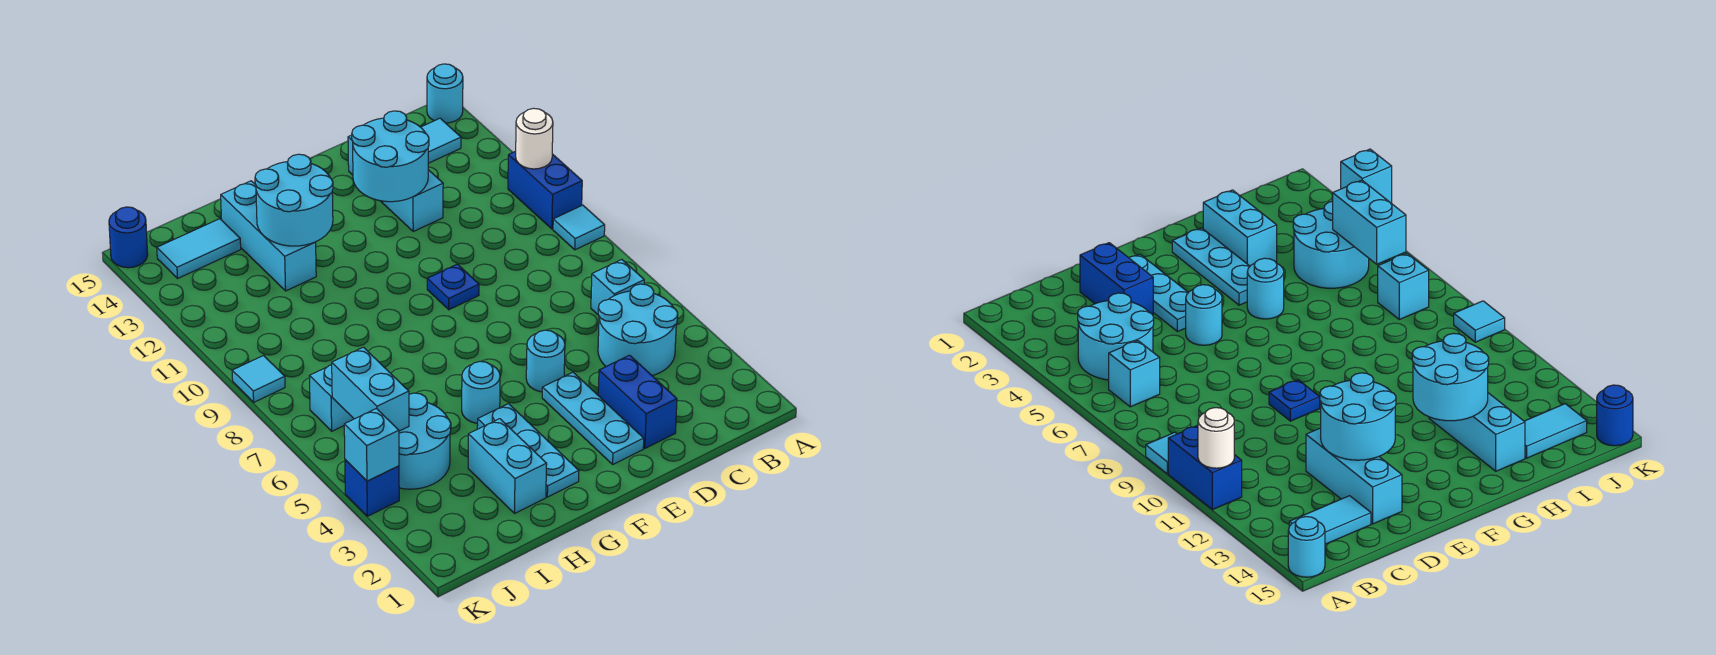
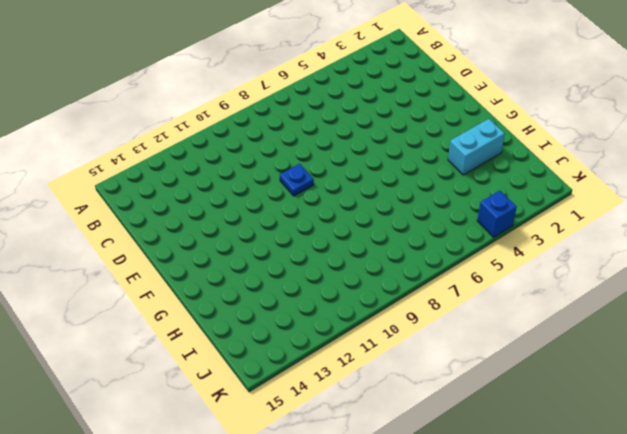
none -> cyan 1x1 tile [553,205,605,250]
none -> blue 1x2 brick [508,151,582,229]
none -> cyan 1x1 round brick [427,64,463,123]

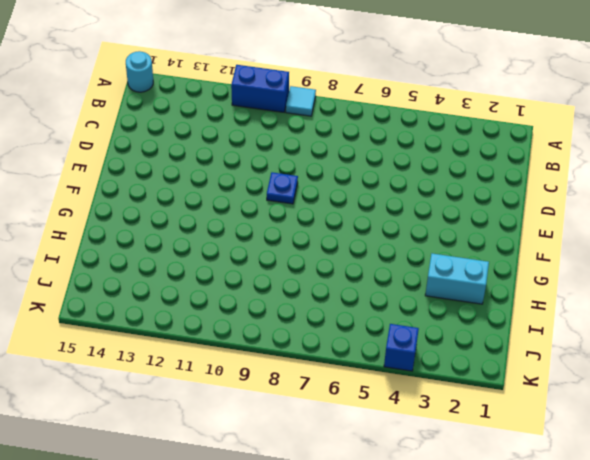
none -> cyan 2x2 round brick [598,284,678,376]
none -> cyan 1x1 brick [591,260,644,314]
none -> cyan 1x2 tile [421,118,461,163]

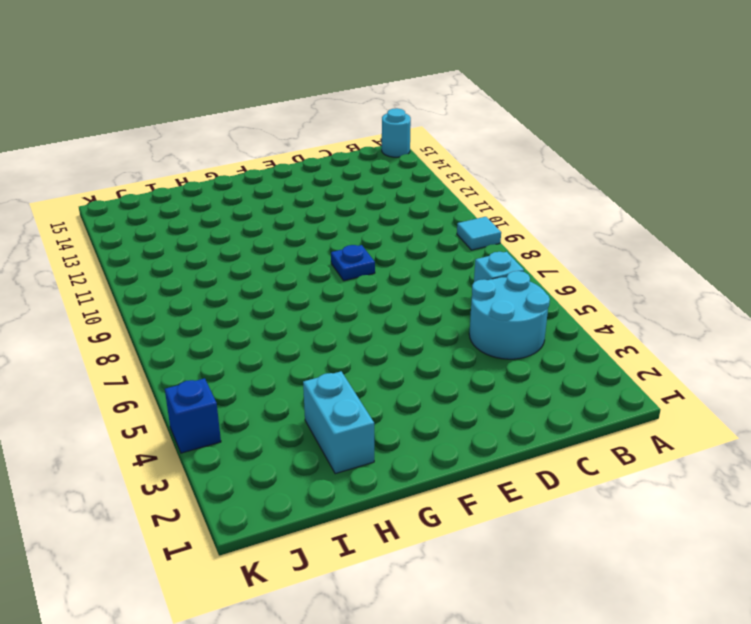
none -> blue 1x2 brick [508,151,582,229]
none -> cyan 1x2 tile [421,118,461,163]
none -> blue 1x2 brick [598,355,677,448]

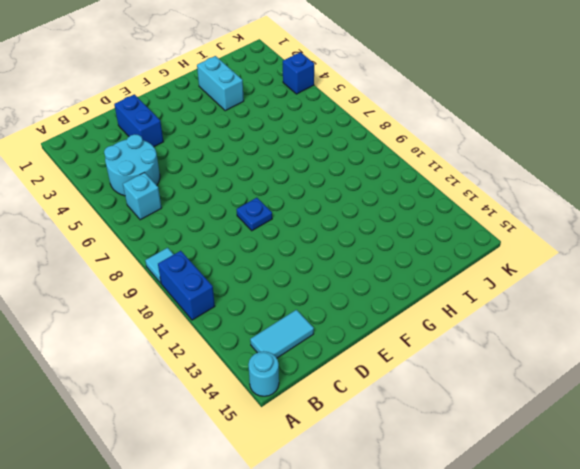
none -> cyan 1x3 brick [348,135,443,231]
none -> cyan 1x3 plate [542,372,644,464]
none -> cyan 1x1 round brick [526,330,565,392]

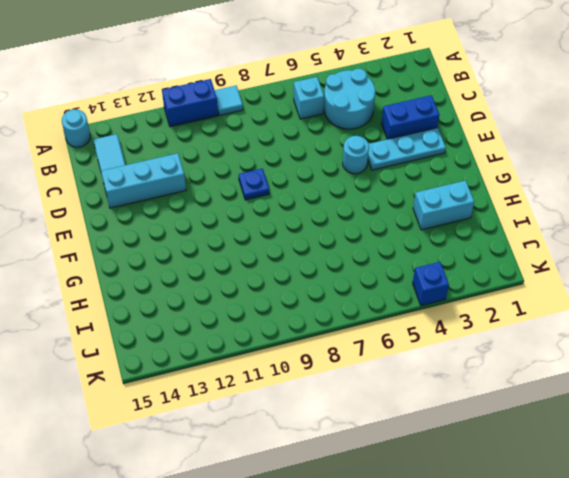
none -> cyan 1x3 plate [477,404,579,497]
none -> cyan 1x1 round brick [462,361,500,423]
none -> cyan 1x3 brick [221,181,316,291]

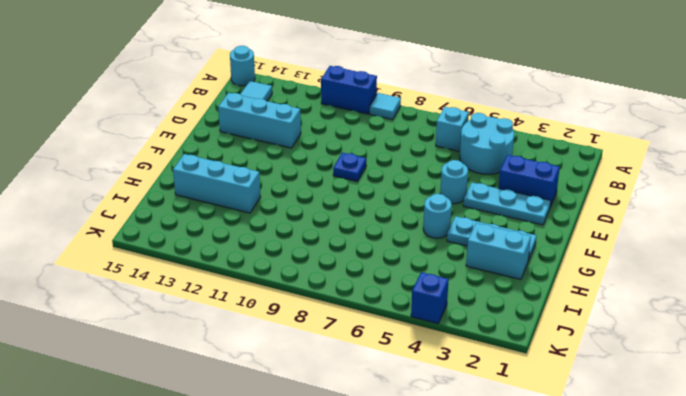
none -> cyan 2x2 round brick [399,393,451,489]
none -> cyan 1x2 tile [157,219,241,278]
none -> cyan 1x1 brick [309,365,354,431]

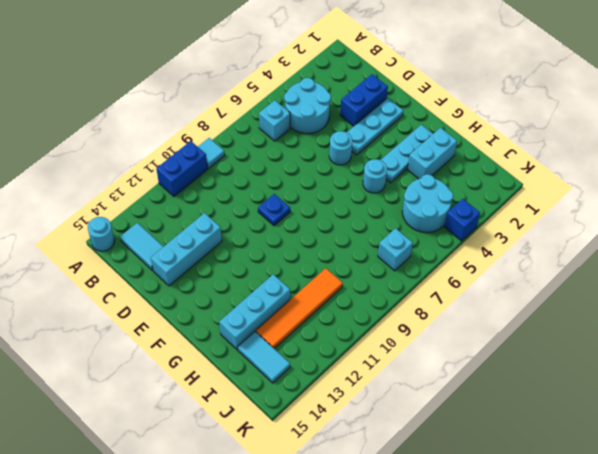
orange 1x4 tile [256,268,343,349] -> none
none -> cyan 1x1 tile [232,356,285,402]
none -> blue 1x1 round brick [109,207,148,268]
none -> white 1x1 round brick [516,108,553,169]

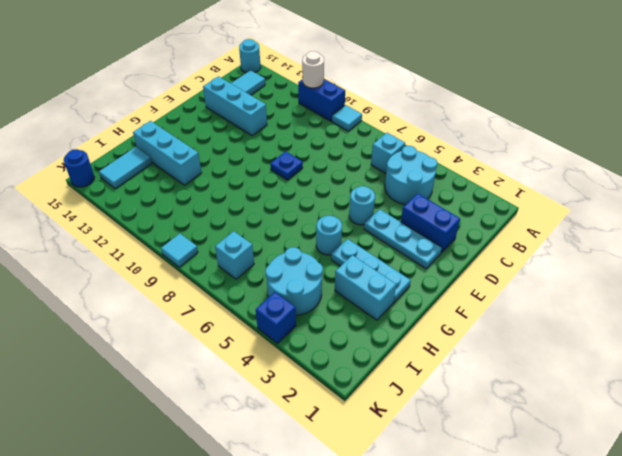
none -> cyan 2x2 round brick [352,111,429,202]
none -> cyan 2x2 round brick [255,154,333,246]
none -> cyan 1x2 brick [332,347,409,431]

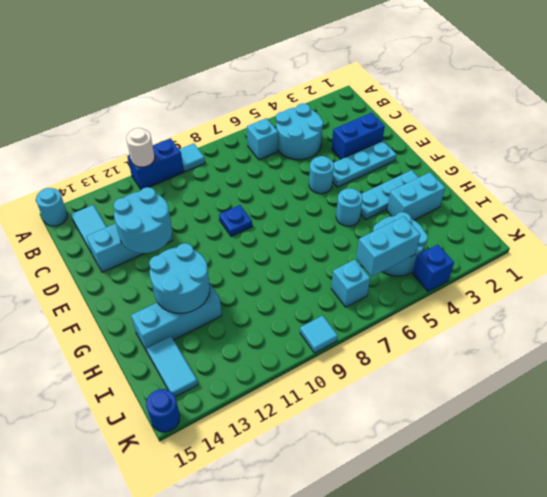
none -> cyan 1x1 brick [344,409,399,481]

